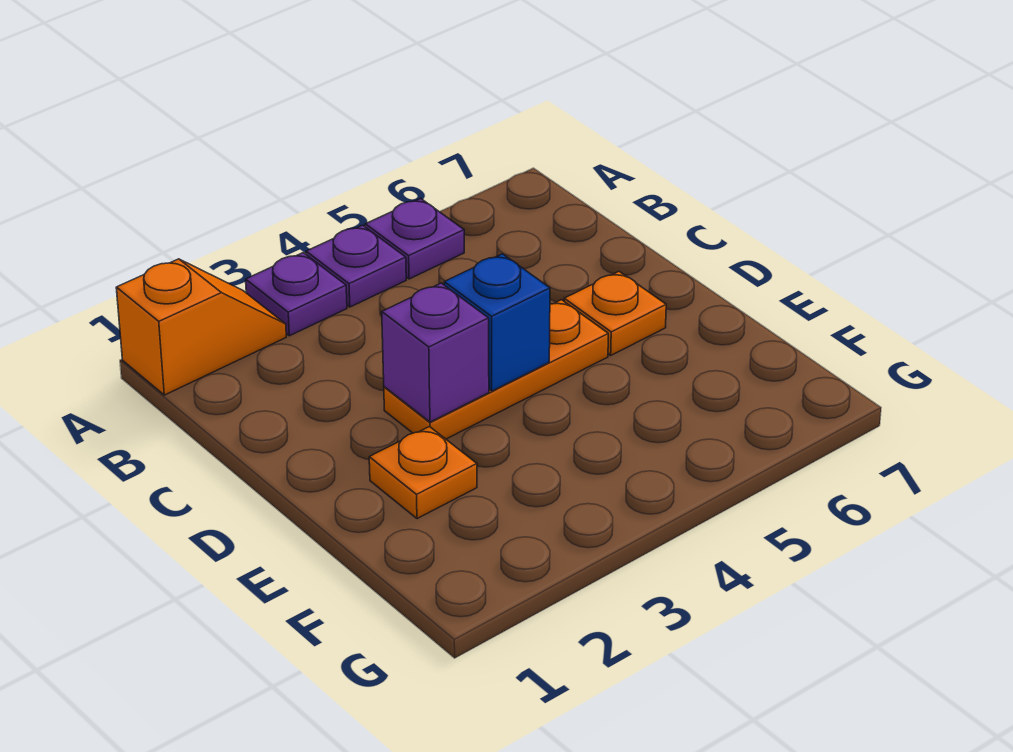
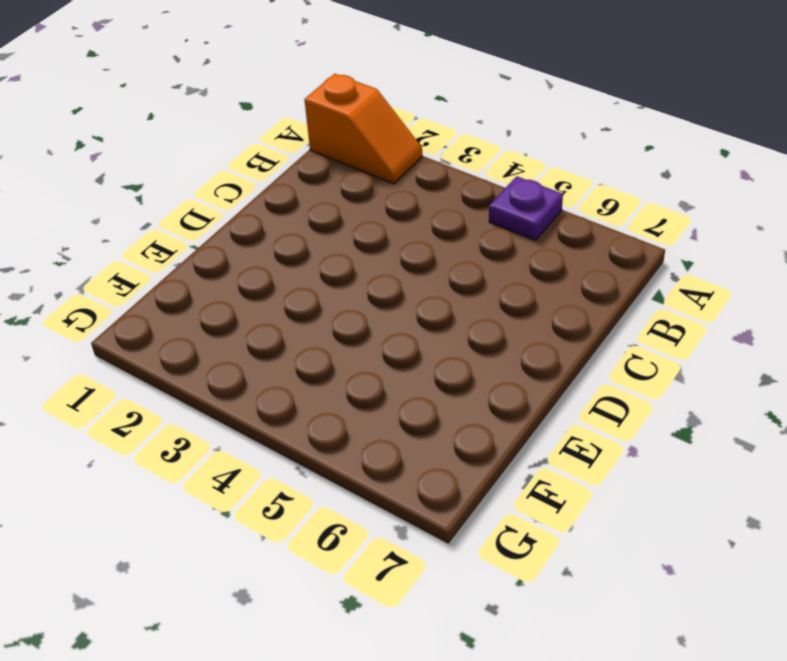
none -> purple 1x1 plate [246,253,347,336]
none -> purple 1x1 plate [306,225,406,307]

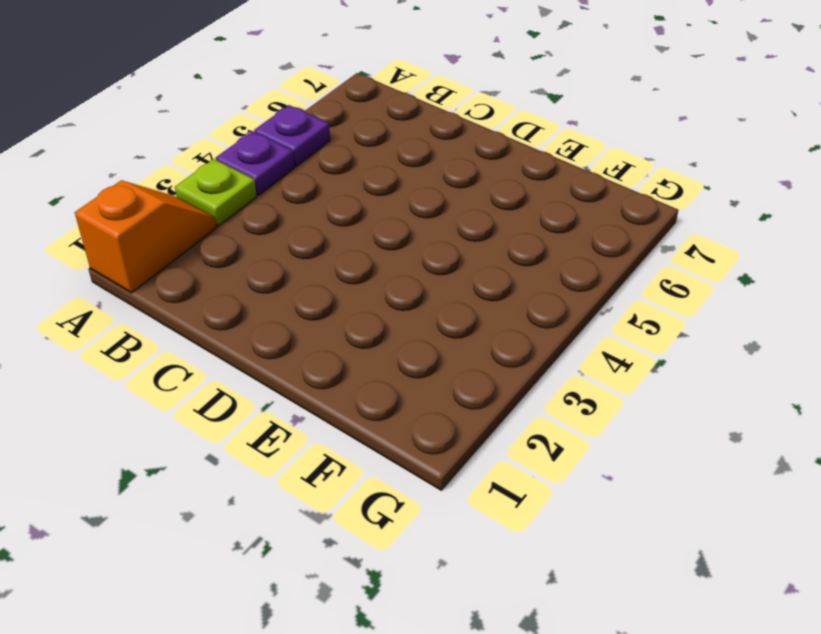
lime 1x1 plate [175,159,257,226] -> purple 1x1 plate [246,253,347,336]
none -> orange 1x3 plate [384,300,608,439]
none -> orange 1x1 plate [564,272,666,355]

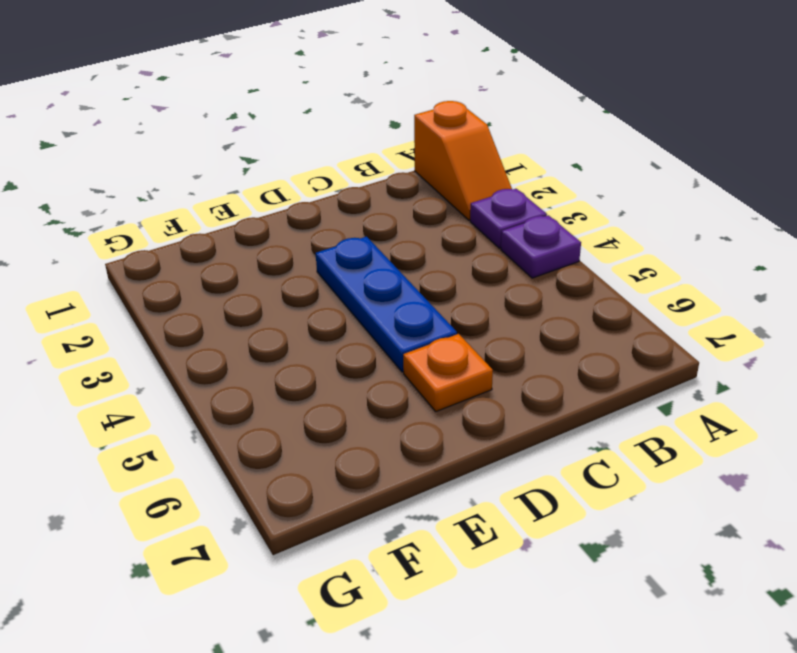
blue 1x3 plate [316,237,457,372] -> orange 1x3 plate [384,300,608,439]
none -> purple 1x1 plate [365,198,464,279]
none -> orange 1x1 plate [369,427,477,519]

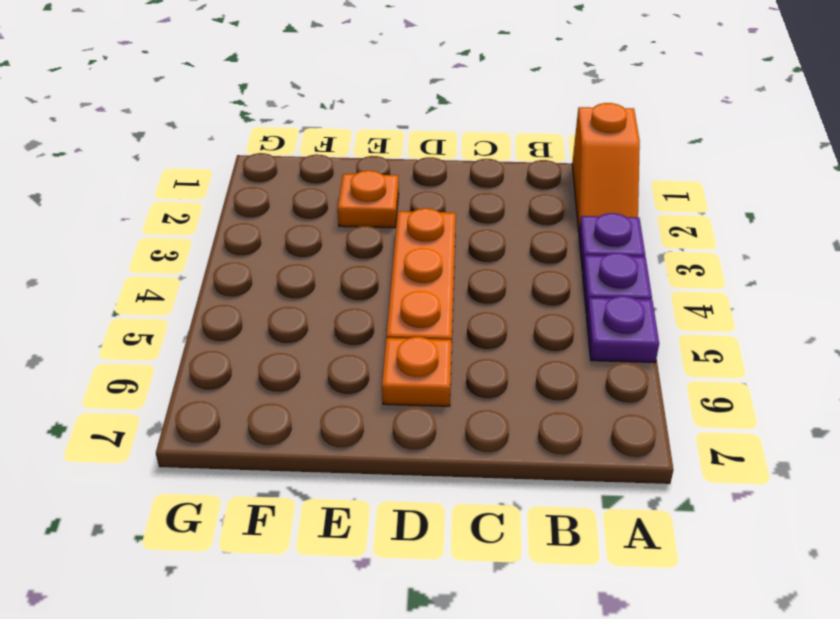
none -> purple 1x1 brick [382,283,489,422]
none -> blue 1x1 brick [444,254,550,391]

